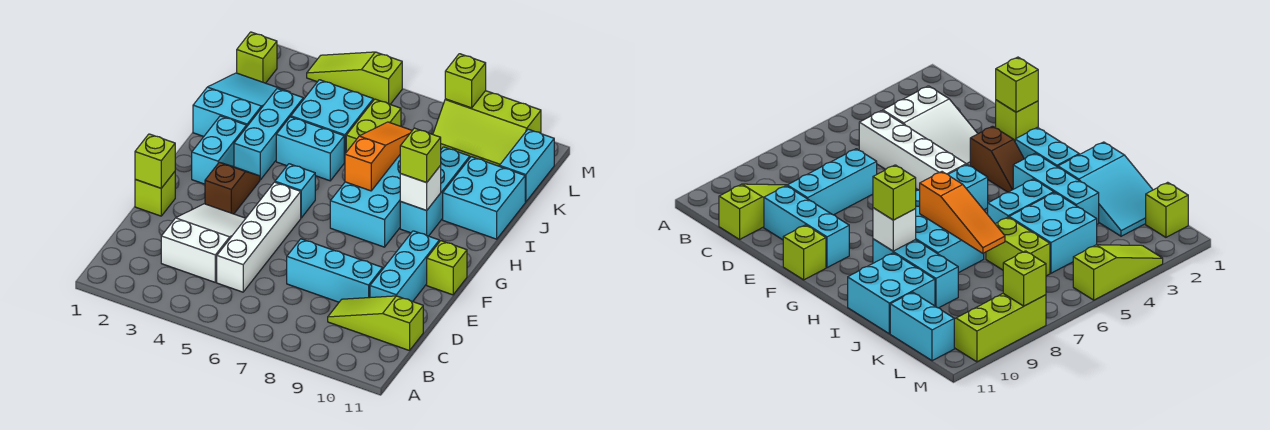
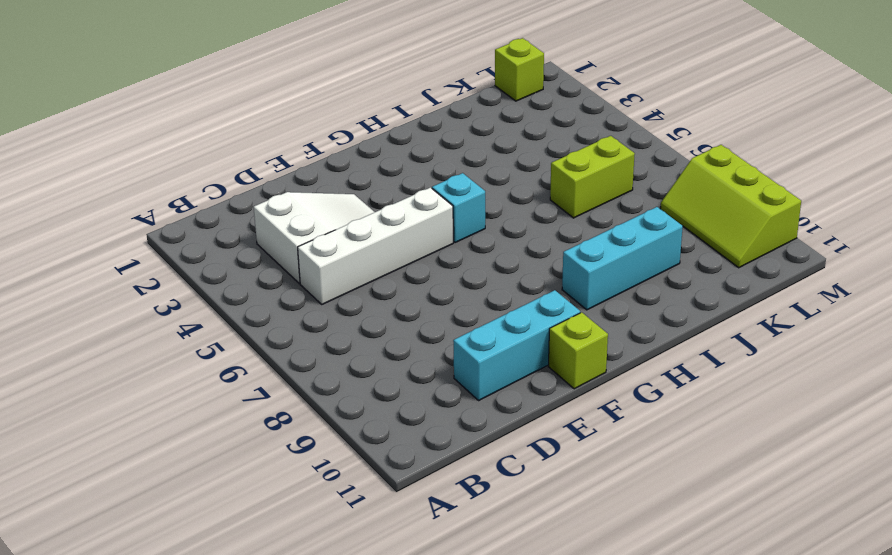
none -> lime 1x3 slope [328,296,423,351]
none -> cyan 1x3 brick [287,239,383,302]
none -> lime 1x1 brick [135,172,175,216]

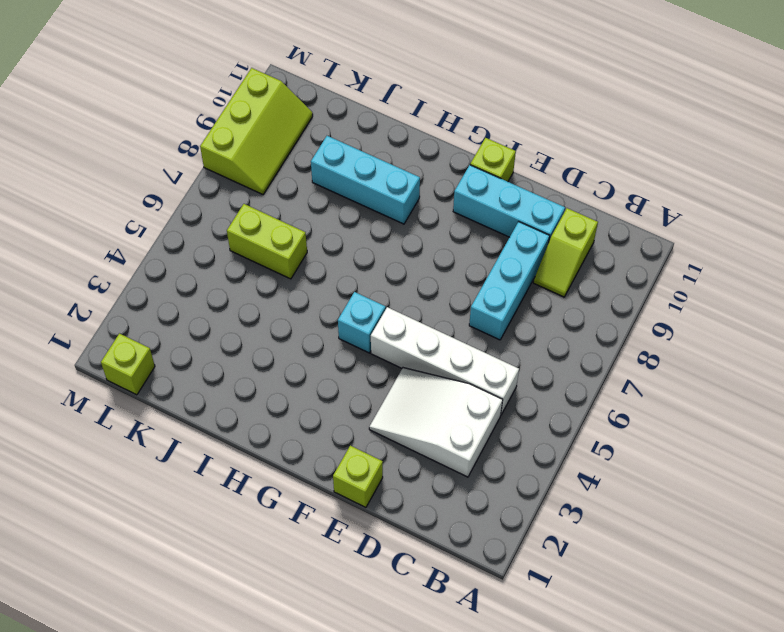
lime 1x2 slope [534,208,598,297] -> lime 1x3 slope [328,296,423,351]
none -> brown 1x2 slope [205,162,260,214]
none -> cyan 1x2 brick [192,116,247,184]
none -> cyan 2x3 brick [330,155,401,247]

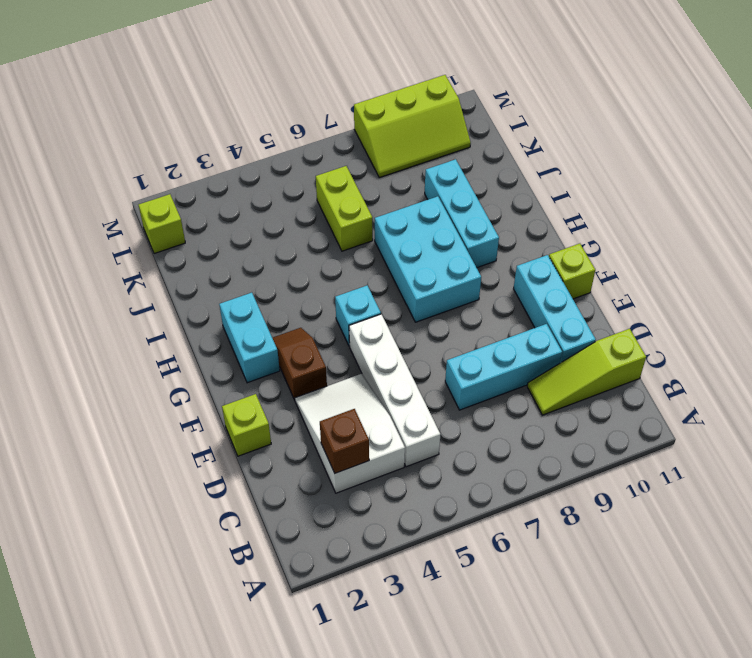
brown 1x1 brick [320,409,369,473] -> none
none -> cyan 1x3 brick [234,89,303,180]
none -> cyan 2x3 slope [193,73,289,136]
none -> cyan 1x2 brick [276,117,344,181]

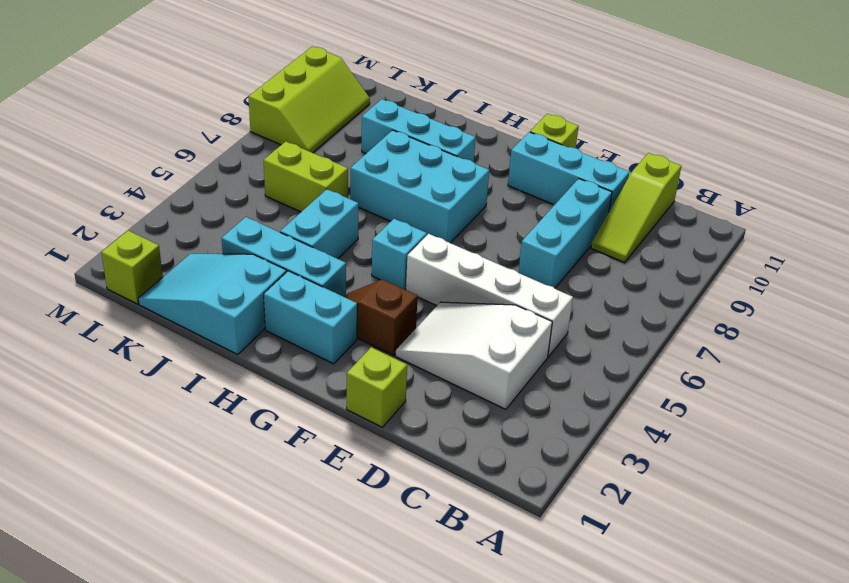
none -> cyan 2x2 brick [443,157,525,239]
none -> cyan 2x2 brick [291,80,373,162]
none -> cyan 1x2 brick [499,129,554,202]

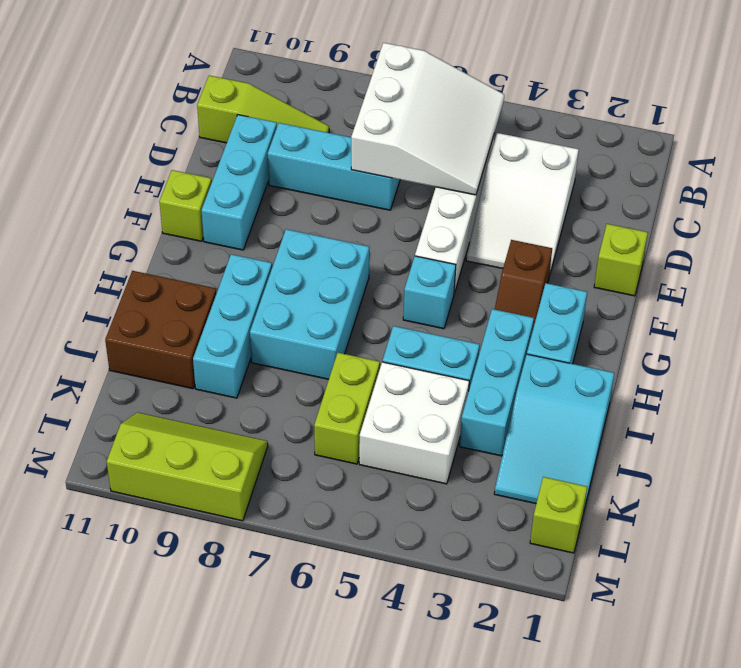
white 3x3 slope [351,43,504,195] -> none
brown 2x2 brick [105,271,217,389] -> cyan 2x2 brick [443,157,525,239]
white 2x2 brick [359,362,469,484] -> cyan 2x2 brick [291,80,373,162]
none -> cyan 1x2 brick [499,129,554,202]
none -> lime 1x3 slope [307,52,402,104]
none -> lime 1x1 brick [135,134,175,188]

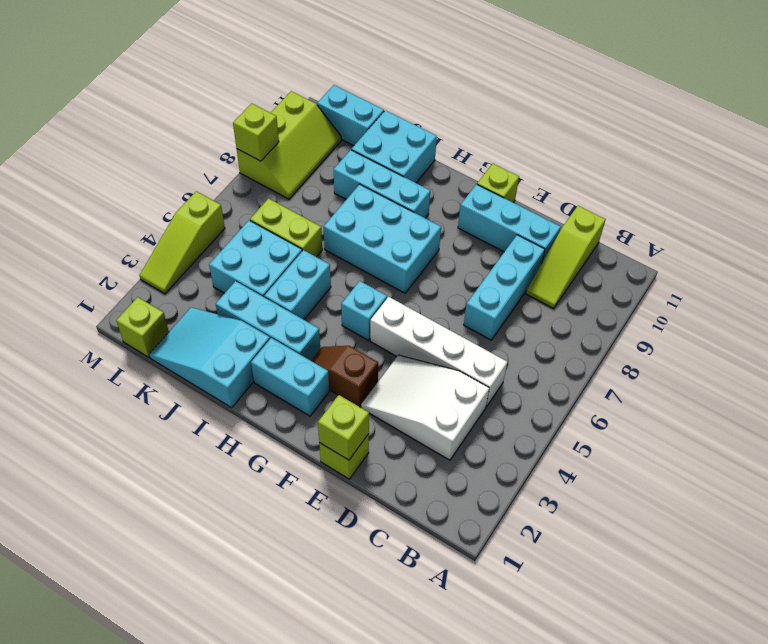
none -> orange 1x3 slope [345,122,412,191]
none -> white 1x1 brick [400,166,441,210]
none -> lime 1x1 brick [400,128,441,183]

